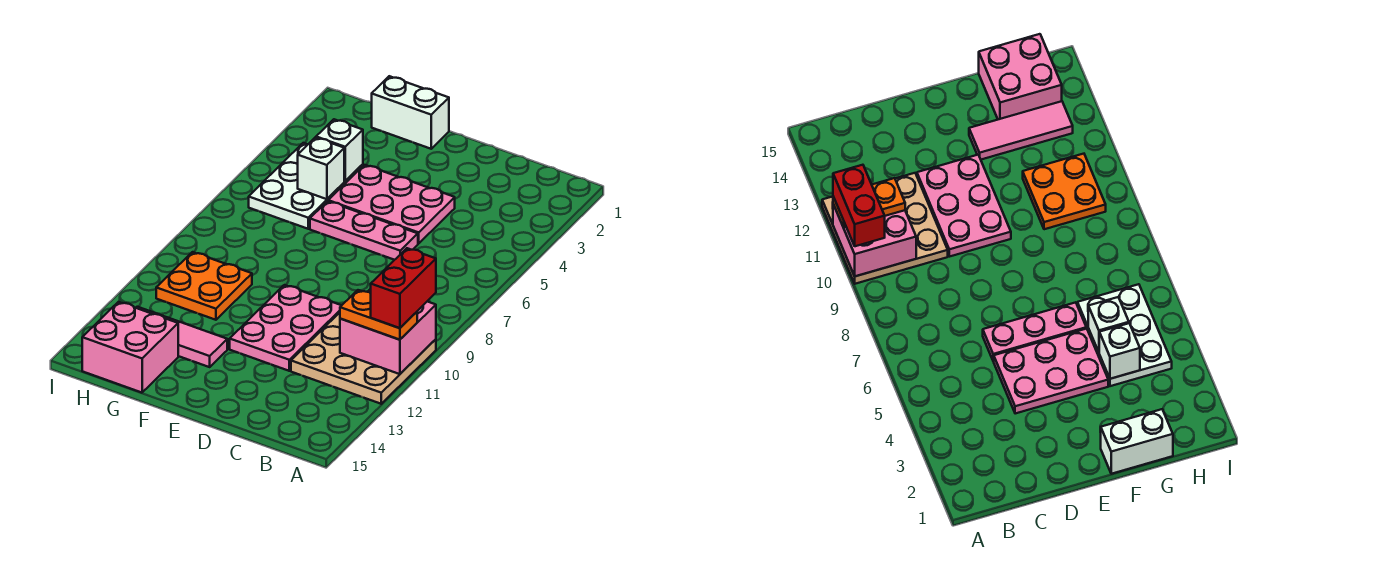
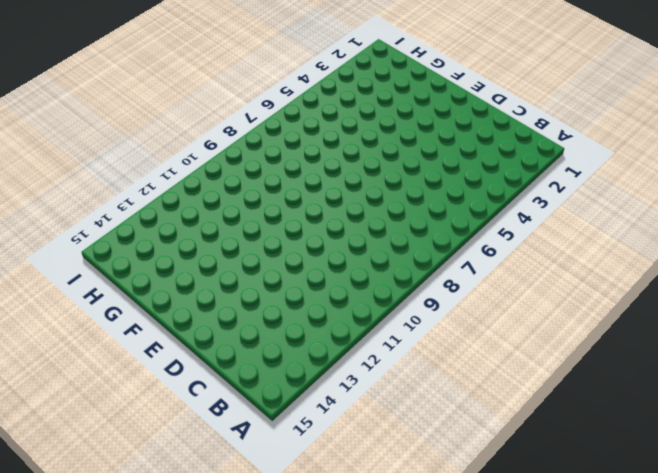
none -> tan 3x3 plate [291,313,436,404]
none -> pink 2x3 plate [328,165,455,244]
none -> pink 1x3 plate [310,201,418,260]

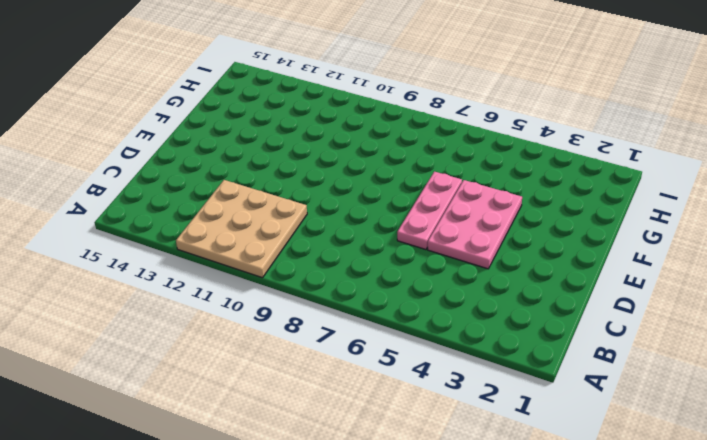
none -> pink 2x3 plate [230,285,342,371]
none -> white 1x2 brick [372,76,449,149]
none -> pink 1x3 tile [136,307,227,367]

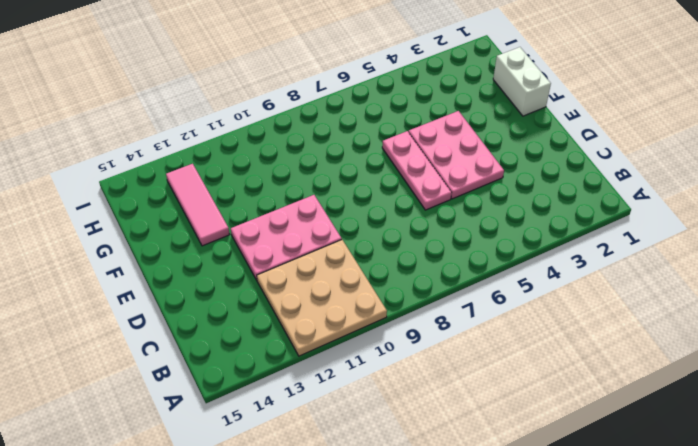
none -> white 2x3 plate [249,143,363,229]
none -> orange 2x2 plate [156,252,252,320]
none -> pink 2x2 brick [82,302,178,393]

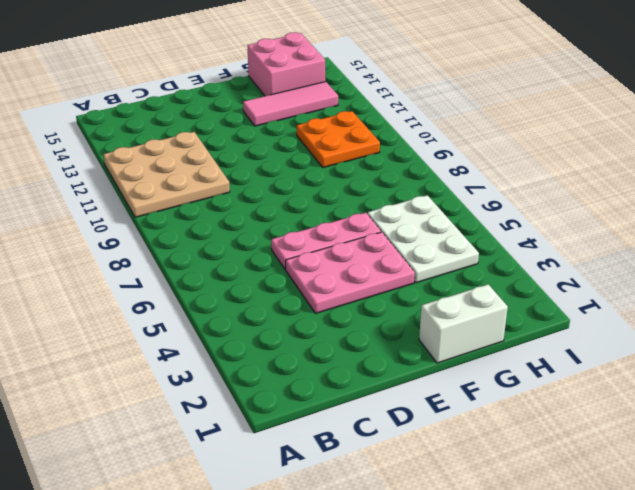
none -> pink 2x3 plate [230,285,342,371]
none -> pink 2x2 brick [340,289,436,374]
none -> white 1x1 brick [316,119,363,181]

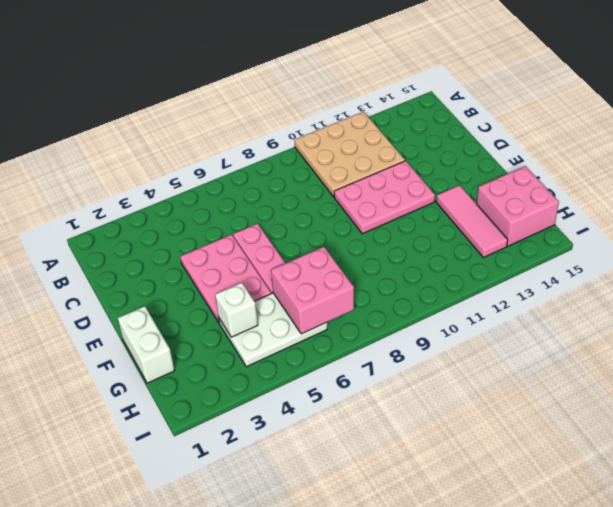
pink 2x2 brick [271,247,354,334] -> pink 2x2 brick moved to [340,289,436,374]
none -> orange 2x2 plate [156,252,252,320]
none -> white 1x1 brick [298,137,344,199]
none -> orange 1x2 plate [340,290,417,340]

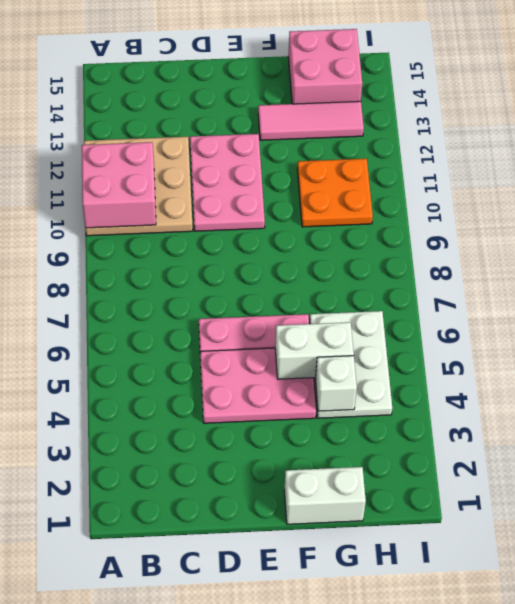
white 1x2 brick [275,322,354,379] -> white 1x1 brick [298,137,344,199]
none -> orange 1x2 plate [340,290,417,340]
none -> red 1x2 brick [371,248,436,328]

